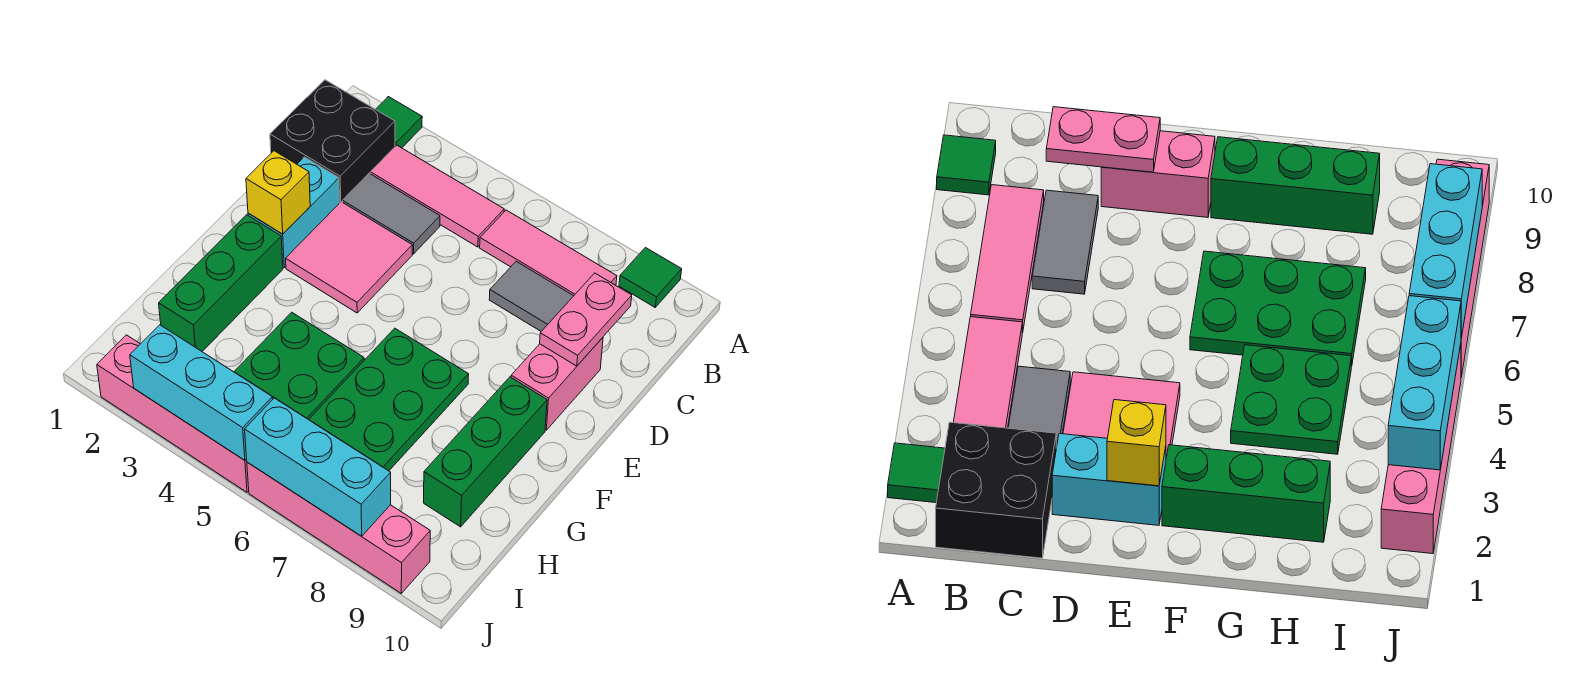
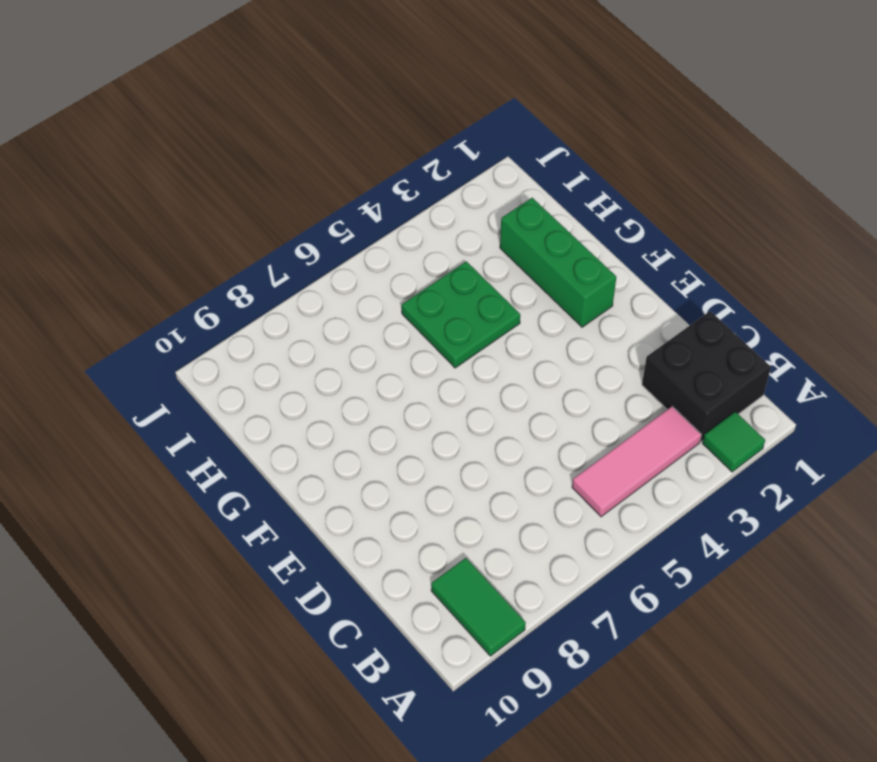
green 1x2 tile [431,558,526,656] -> green 1x1 tile [619,248,682,307]
none -> pink 1x3 tile [480,210,617,296]
none -> grey 1x2 tile [343,173,440,254]
none -> grey 1x2 tile [489,261,573,331]

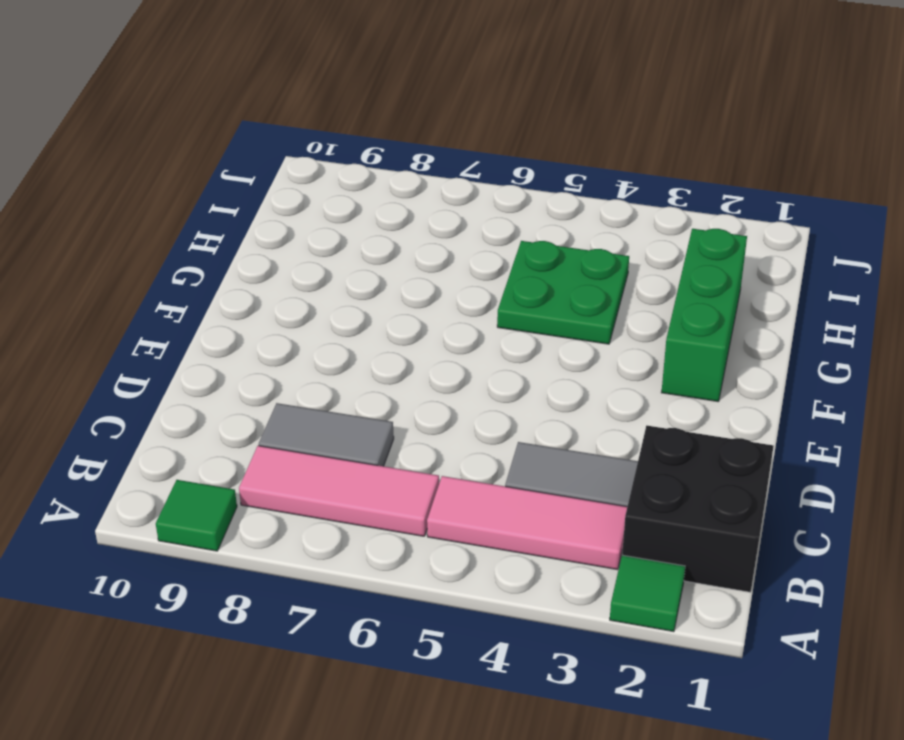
none -> cyan 1x2 brick [248,157,339,268]
none -> pink 2x2 tile [286,202,412,313]
none -> pink 1x2 brick [511,338,603,430]

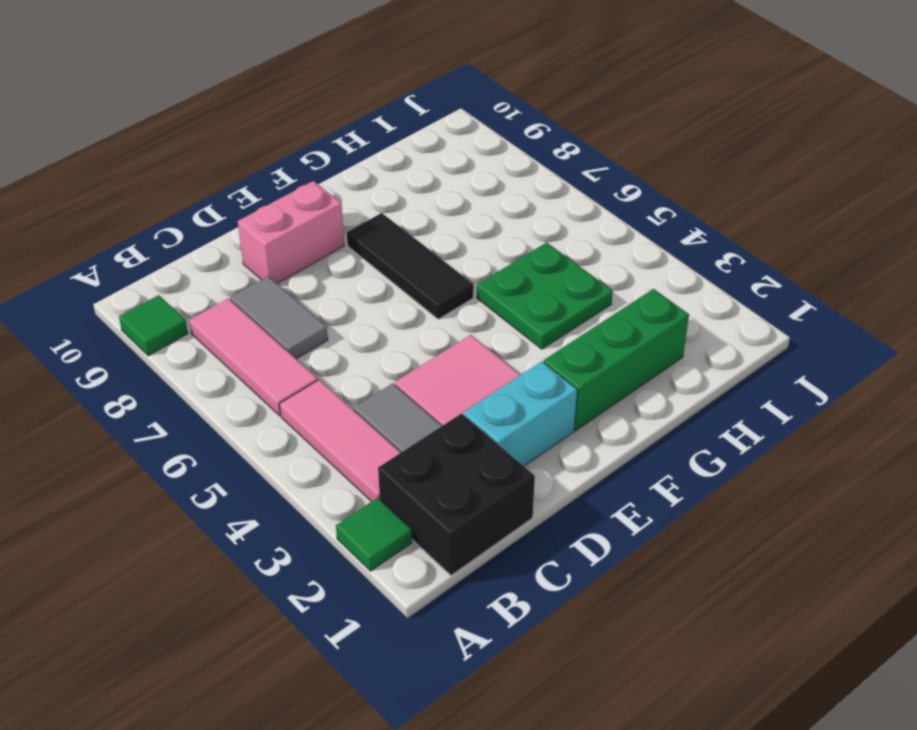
black 1x3 tile [347,213,474,319] -> green 2x3 plate [309,328,469,471]
none -> green 1x3 brick [424,377,547,527]
none -> pink 1x4 brick [97,335,249,492]
none -> pink 1x4 brick [247,462,430,593]

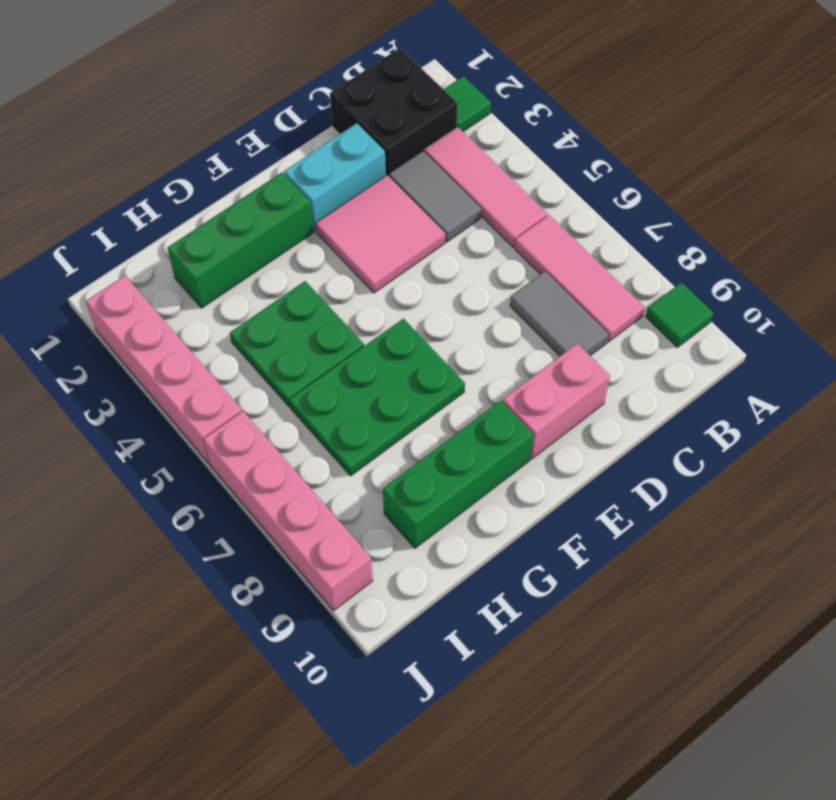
none -> pink 1x2 plate [540,273,632,366]
none -> yellow 1x1 brick [246,151,310,234]
none -> cyan 1x3 brick [130,325,273,460]

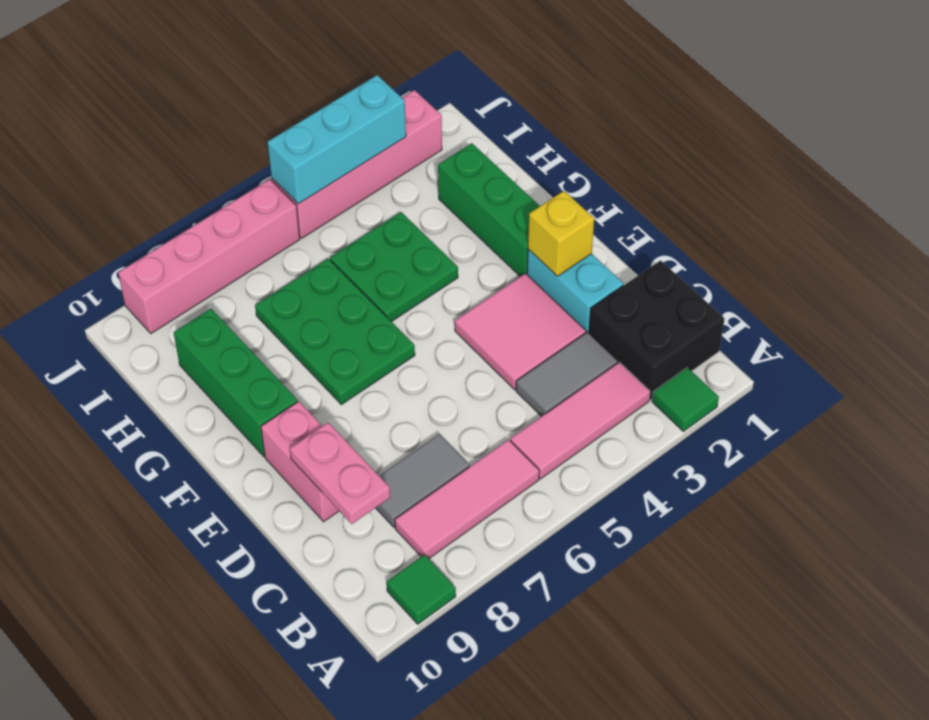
none -> cyan 1x3 brick [245,398,391,536]

